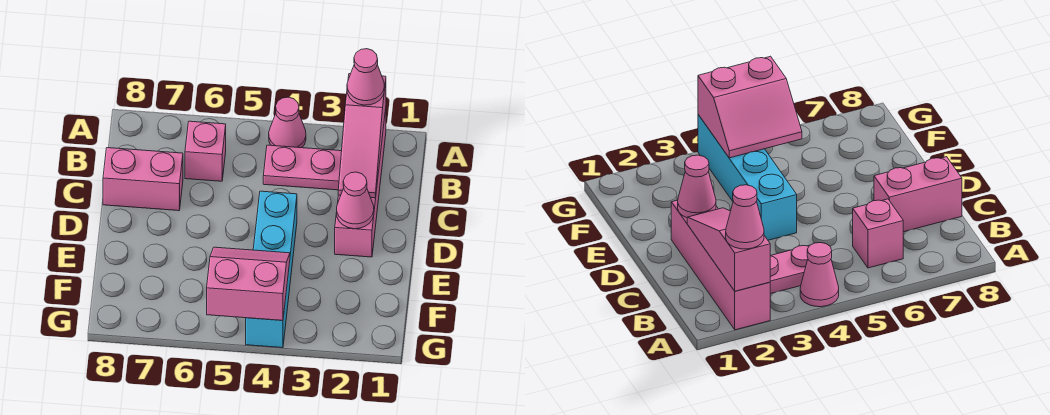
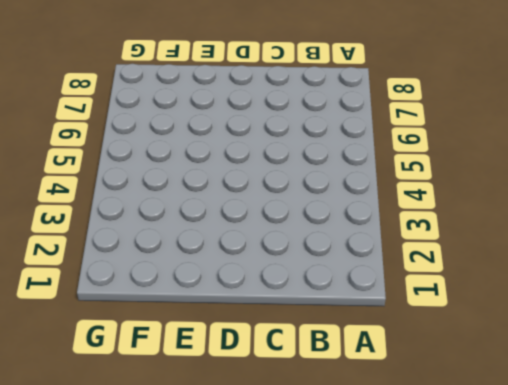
none -> pink 1x4 brick [335,109,386,257]
none -> pink 1x1 cone [269,97,306,148]

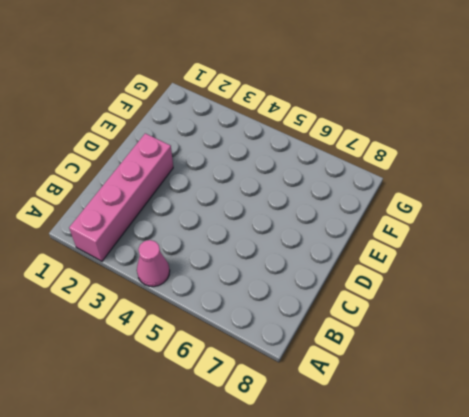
none -> pink 1x2 plate [263,145,342,190]
none -> pink 1x1 brick [185,121,226,181]

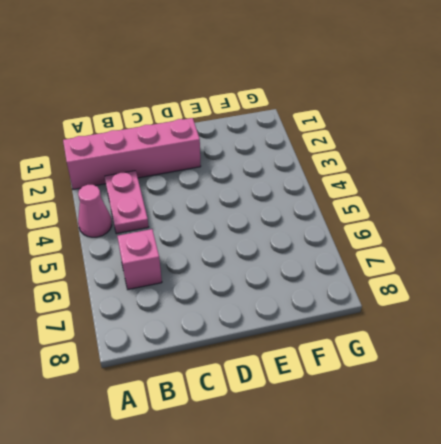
none -> pink 1x2 brick [103,148,183,211]
none -> cyan 1x4 brick [246,191,297,348]

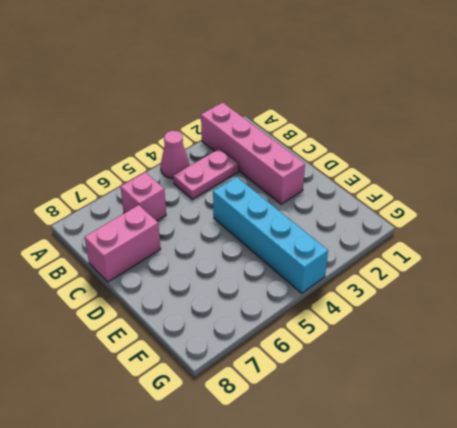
none -> pink 1x3 slope [338,74,386,198]
none -> pink 1x1 cone [337,172,374,229]

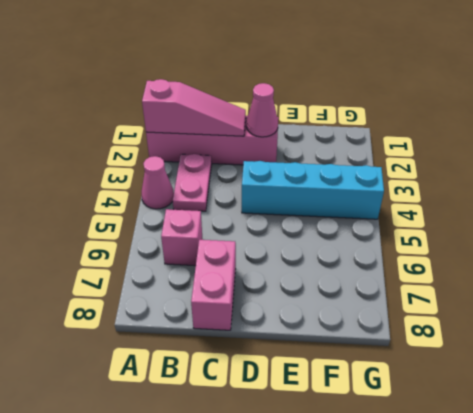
none -> pink 2x2 slope [207,247,290,320]
none -> pink 1x1 cone [347,49,384,105]

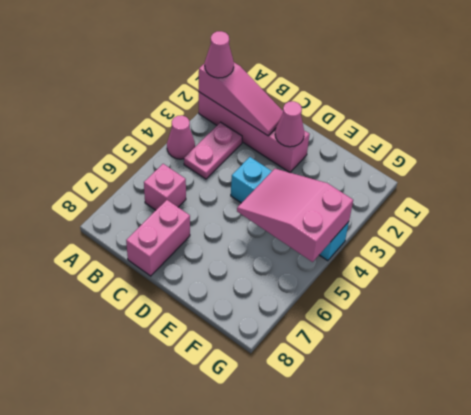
pink 2x3 slope [237,169,353,262] -> pink 2x2 slope [207,247,290,320]

